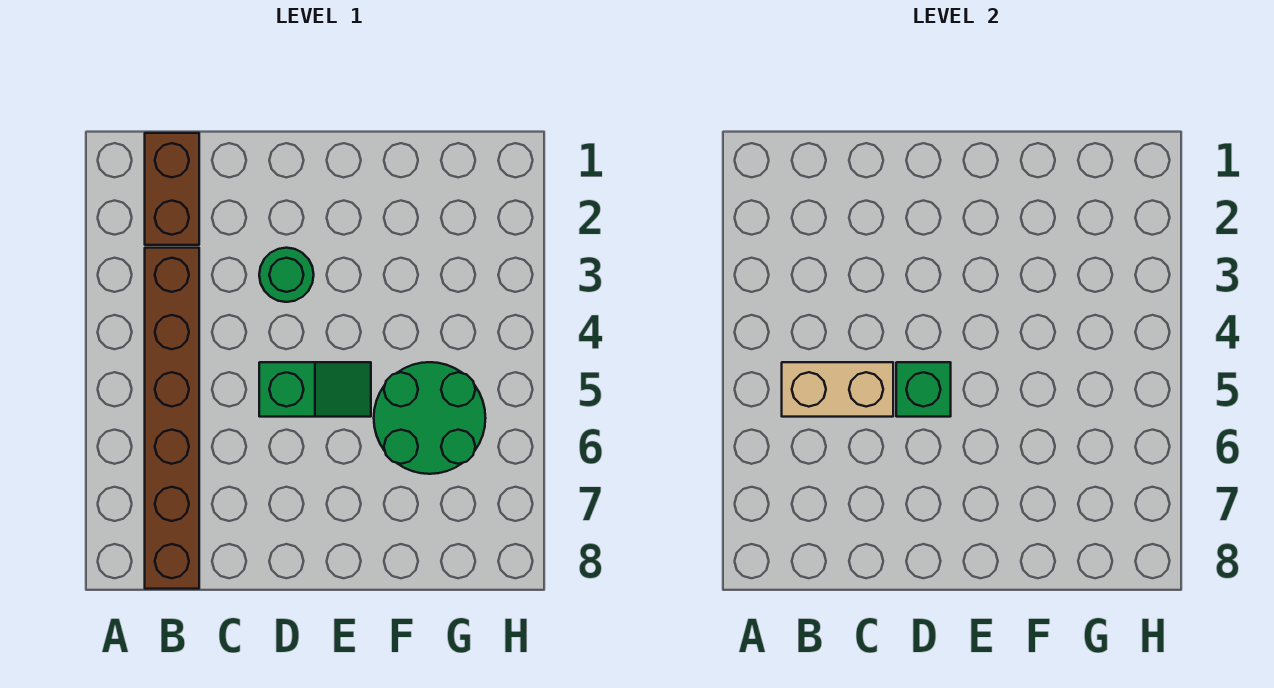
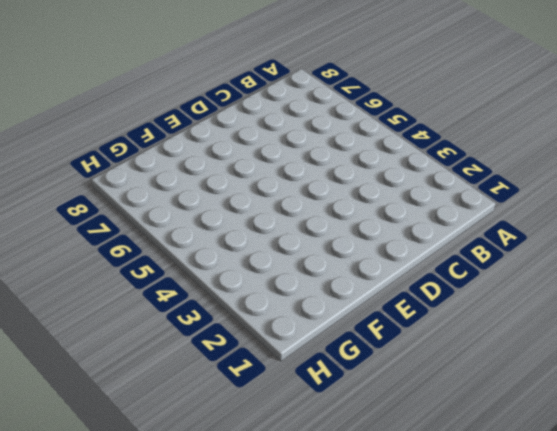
none -> brown 1x2 brick [145,133,199,245]
none -> brown 1x6 brick [145,248,199,589]

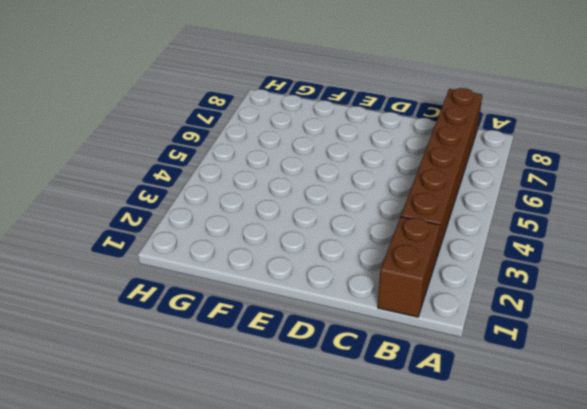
none -> green 1x1 round brick [259,248,314,302]
none -> green 1x2 slope [259,362,371,417]

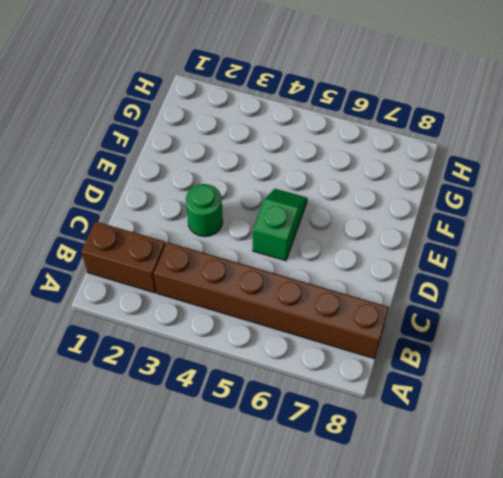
none -> green 2x2 round brick [374,362,486,474]
none -> tan 1x2 brick [782,362,893,417]

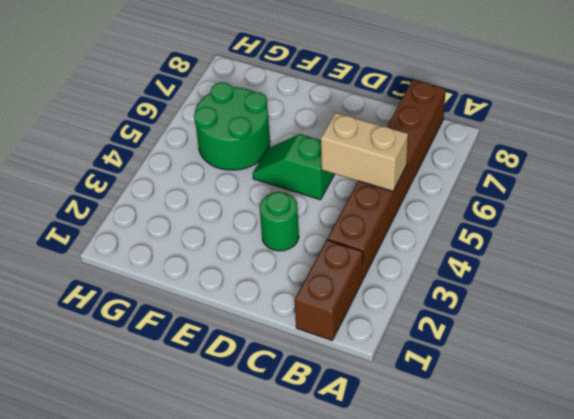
none -> green 1x1 brick [896,362,951,417]

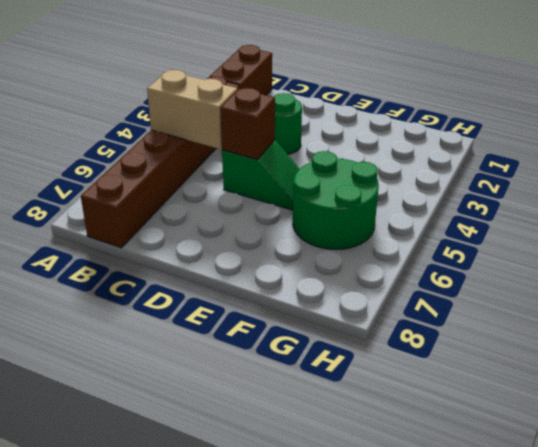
brown 1x1 brick [220,88,275,159] -> green 1x1 brick [896,362,951,417]

